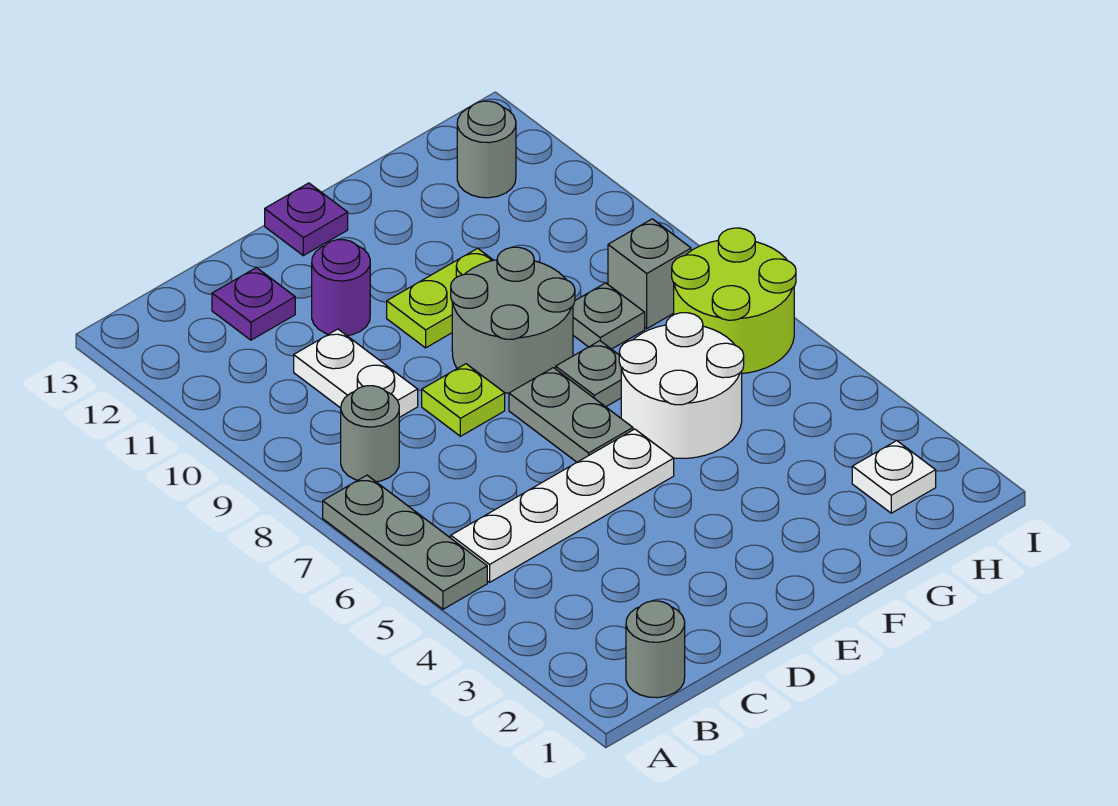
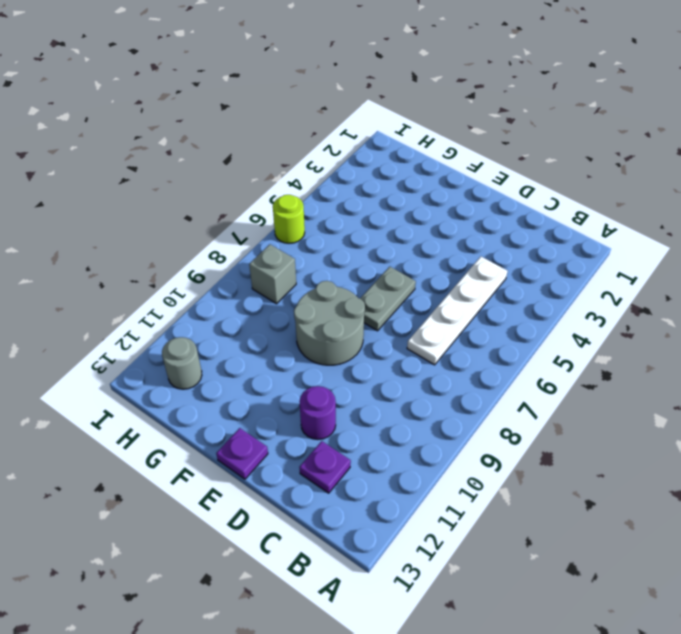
white 1x4 plate [407,257,508,365] -> white 1x4 plate turned to [451,429,674,582]
lime 1x1 round brick [273,195,305,243] -> lime 2x2 round brick [672,228,796,373]
none -> grey 1x3 plate [323,475,487,609]
none -> grey 1x1 round brick [626,601,685,698]
none -> grey 1x1 round brick [341,386,399,482]

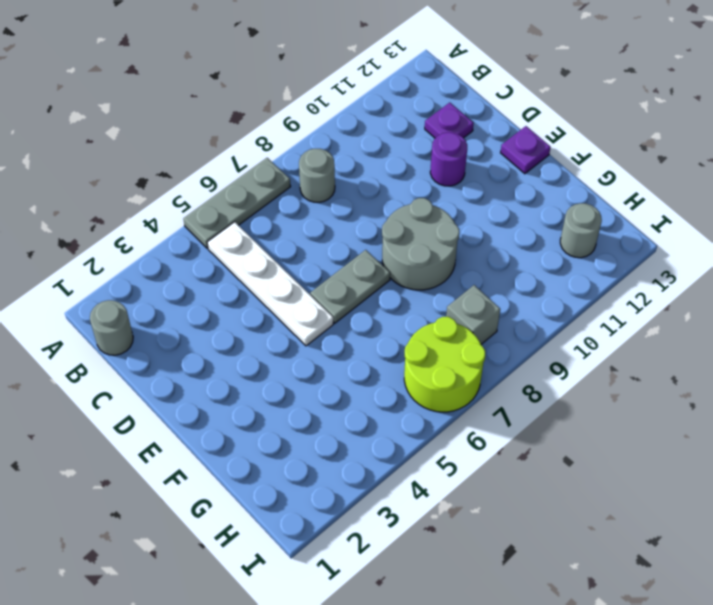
none -> white 1x2 plate [294,329,418,417]
none -> lime 1x1 plate [422,364,505,436]
none -> lime 1x2 plate [387,248,493,348]

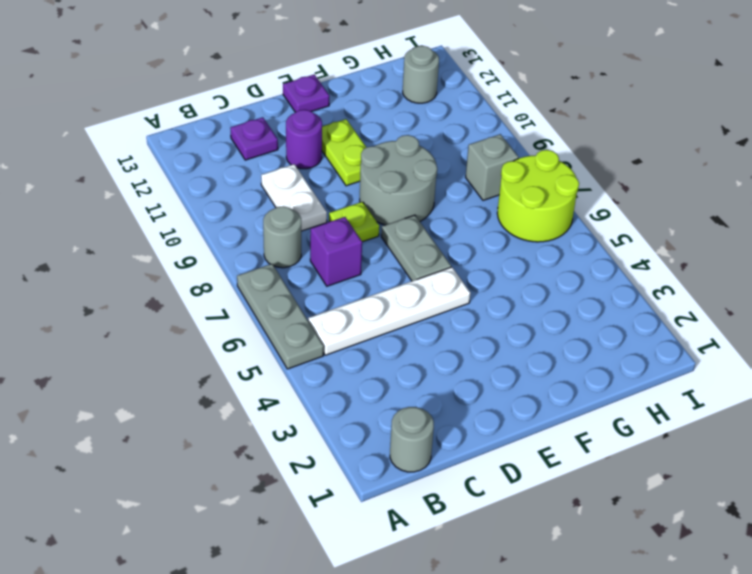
purple 1x1 brick [310,217,362,286] -> none
lime 1x2 plate [322,119,366,186] -> lime 1x2 plate turned to [387,248,493,348]
none -> white 2x2 round brick [619,313,744,458]
none -> grey 1x1 plate [556,341,621,407]
none -> grey 1x1 plate [573,283,645,349]

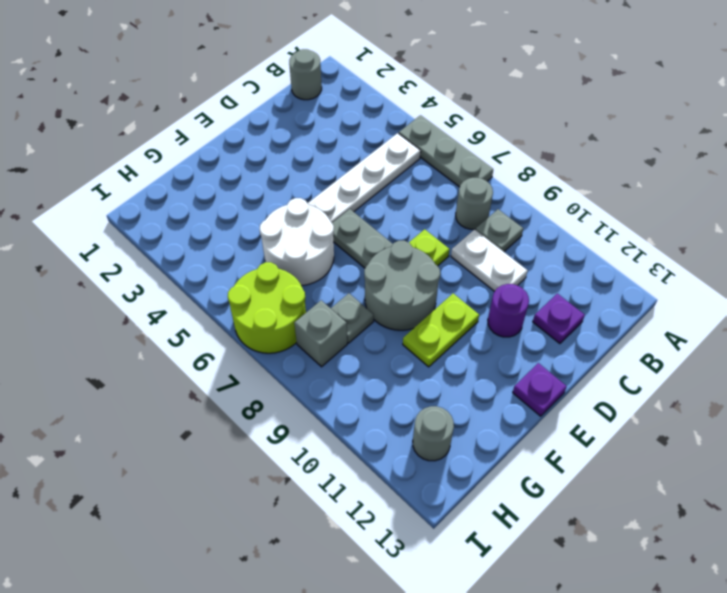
grey 1x1 plate [475,209,523,252] -> grey 1x1 plate moved to [556,341,621,407]
none -> white 1x1 plate [852,441,936,513]

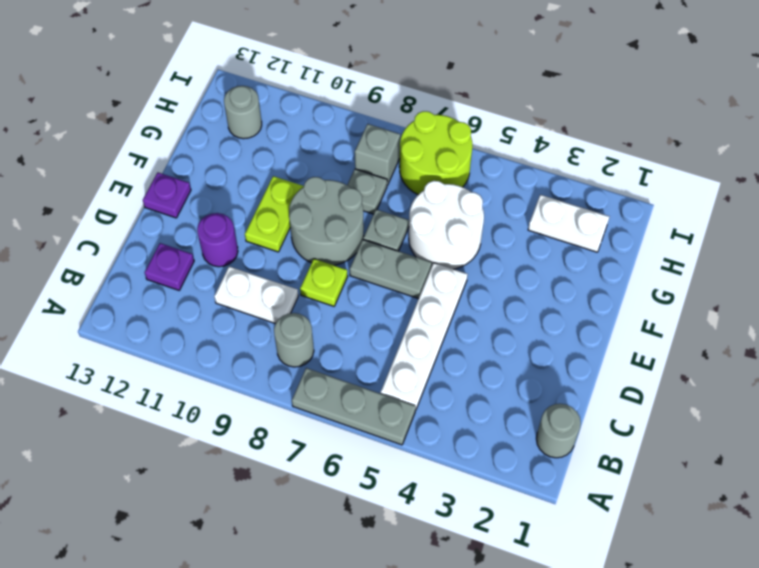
white 1x2 plate [528,195,609,252] -> white 1x1 plate [852,441,936,513]

